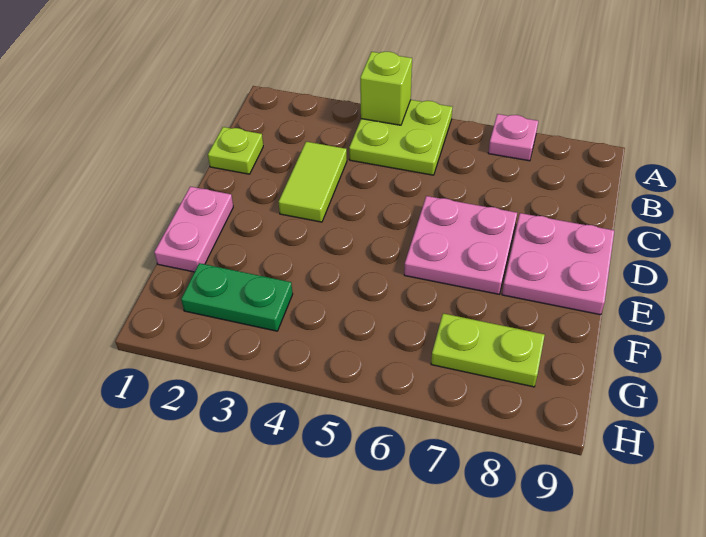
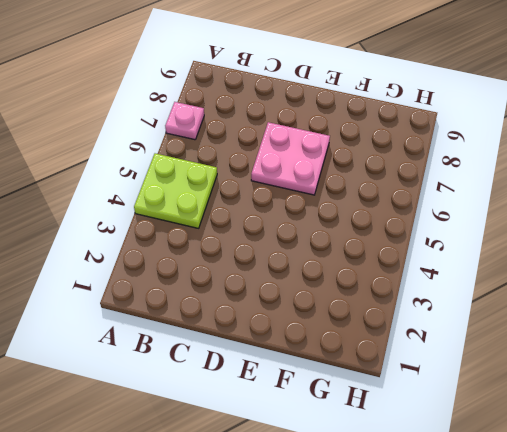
none -> lime 1x1 plate [208,127,263,174]
none -> lime 1x2 tile [279,142,347,222]

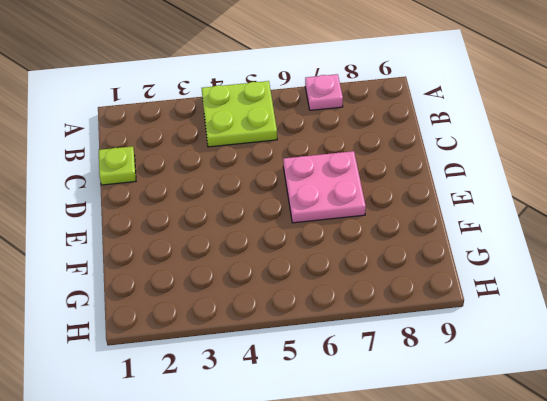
none -> lime 1x2 tile [279,142,347,222]
none -> pink 2x2 plate [502,213,614,315]

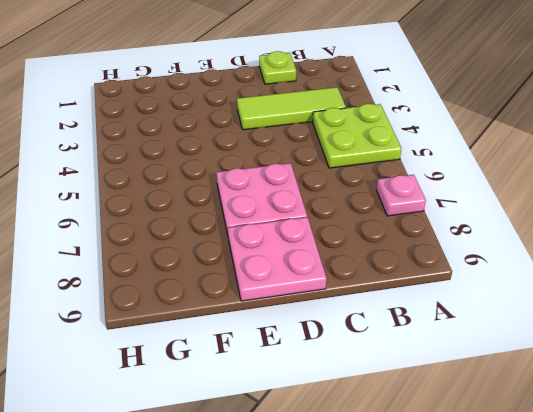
lime 1x3 tile [237,87,346,130] -> lime 1x2 tile [279,142,347,222]
none -> pink 1x2 plate [154,187,233,272]
none -> green 1x2 plate [181,263,293,331]

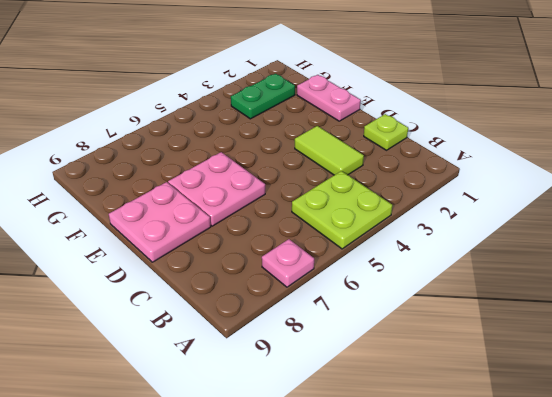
none -> lime 1x2 plate [431,313,545,387]
none -> lime 1x1 brick [360,52,412,125]

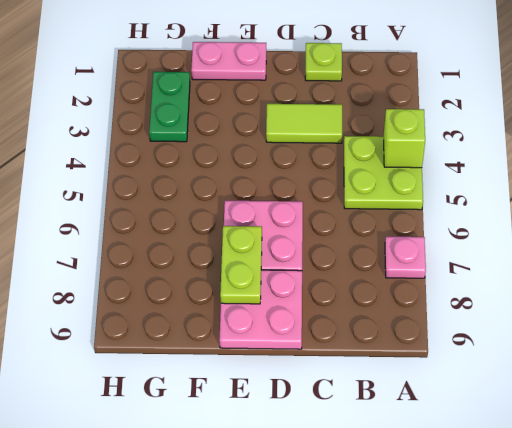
lime 1x2 plate [220,226,262,304] -> lime 1x2 plate moved to [431,313,545,387]

